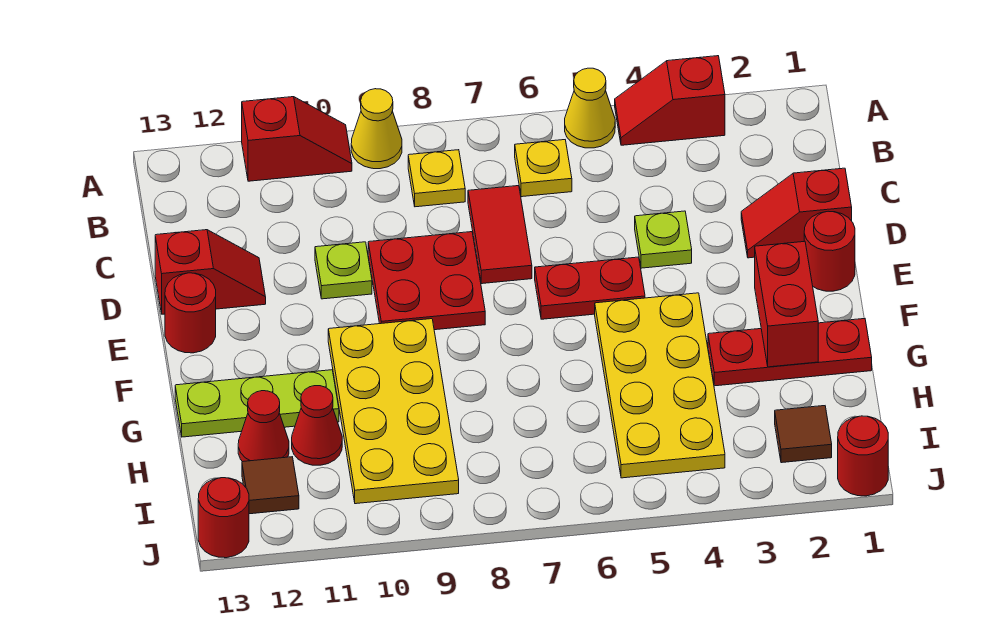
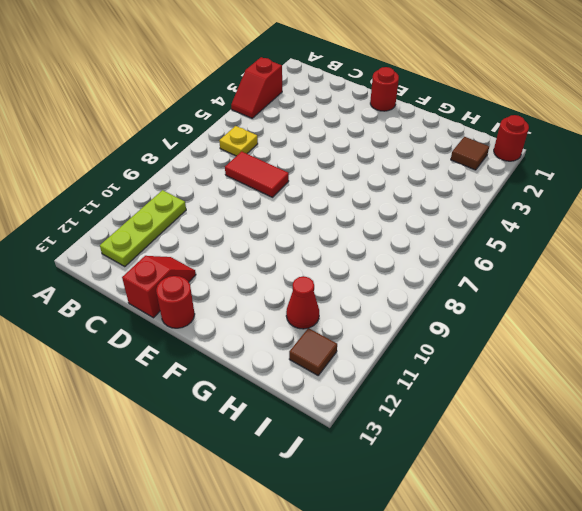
lime 1x3 plate [100,190,186,267] -> lime 1x3 plate moved to [175,370,339,437]
none -> yellow 1x1 cone [565,68,615,148]
none -> yellow 1x1 cone [351,89,402,169]
none -> red 1x2 slope [242,97,352,181]

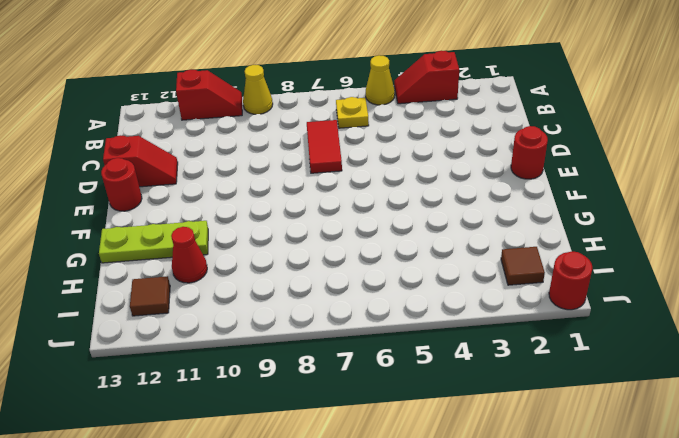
none -> yellow 1x1 plate [408,150,465,207]
none -> red 1x2 slope [741,168,852,258]
none -> lime 1x1 plate [635,211,692,268]

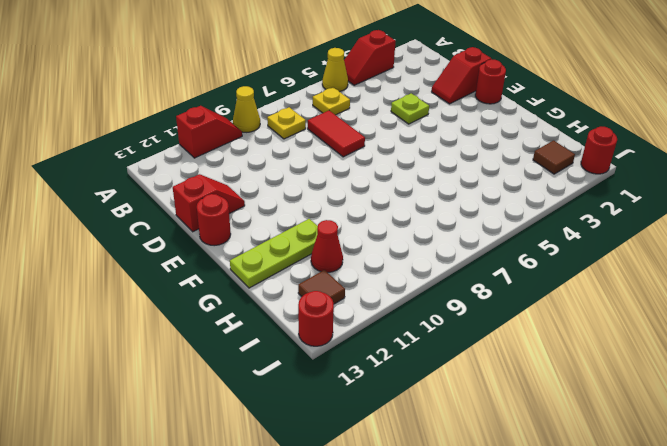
none -> red 2x2 plate [368,232,485,330]
none -> lime 1x1 plate [315,242,372,299]
none -> red 1x2 plate [535,257,645,319]

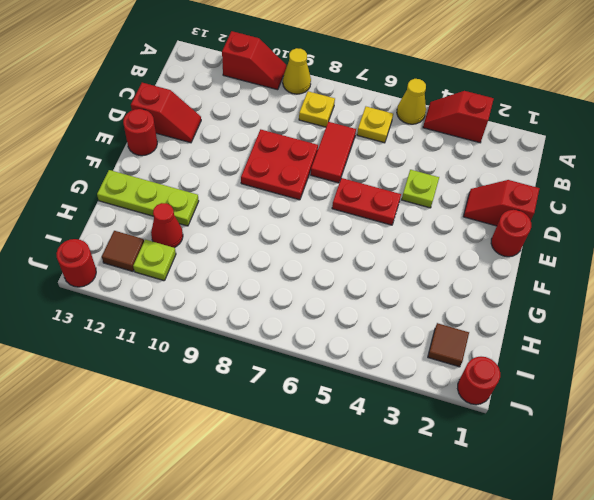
lime 1x1 plate [133,240,176,281] -> lime 1x1 plate moved to [315,242,372,299]
none -> yellow 2x4 plate [595,293,725,478]
none -> yellow 2x4 plate [328,319,459,504]
none -> red 1x3 plate [708,319,872,386]

